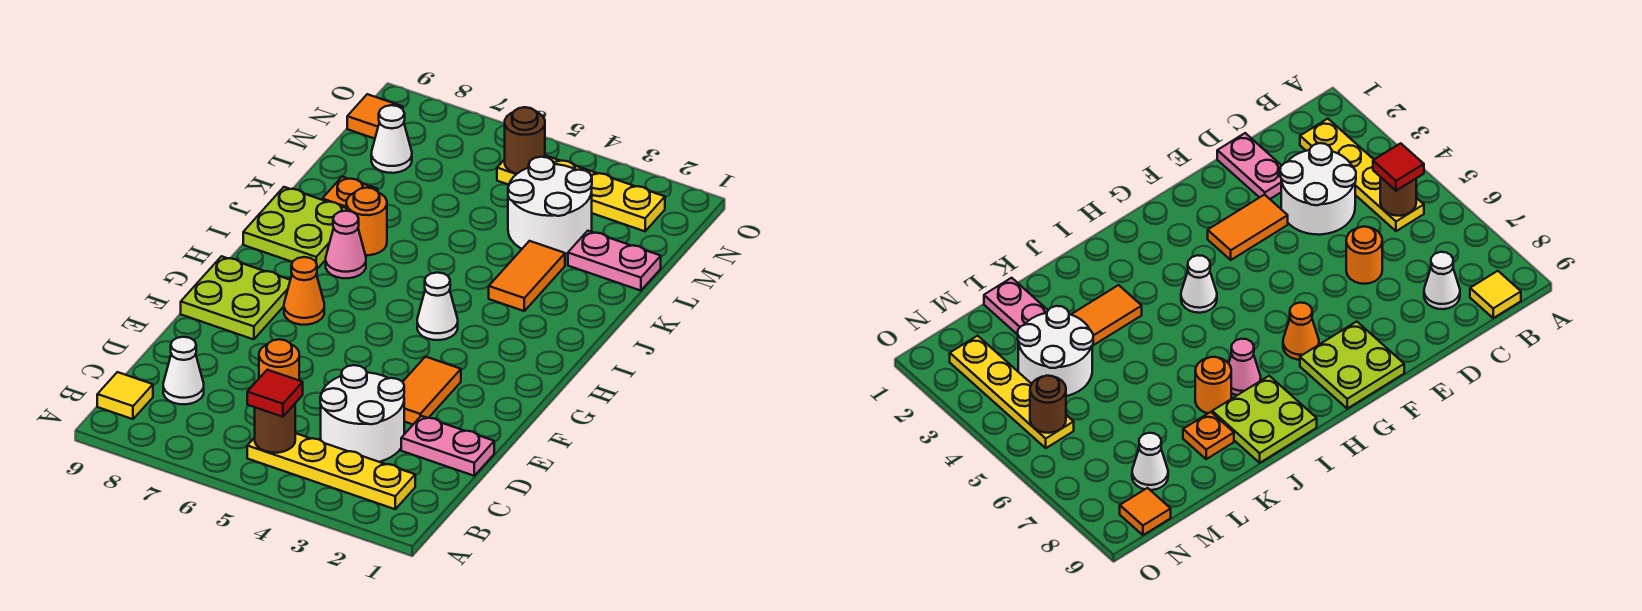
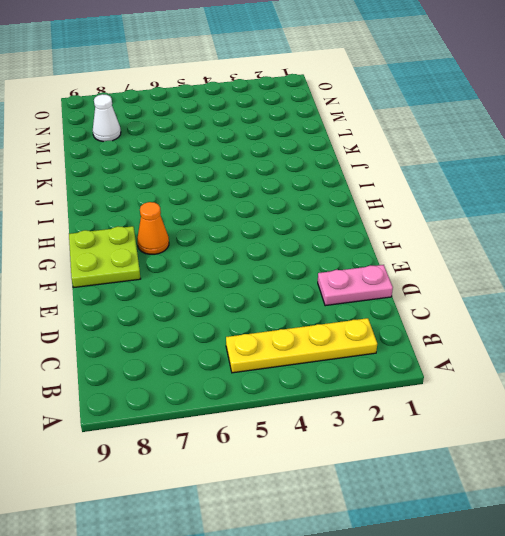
none -> yellow 1x1 tile [97,372,153,419]
none -> white 2x2 round brick [320,365,404,462]
none -> white 1x1 cone [163,337,204,404]

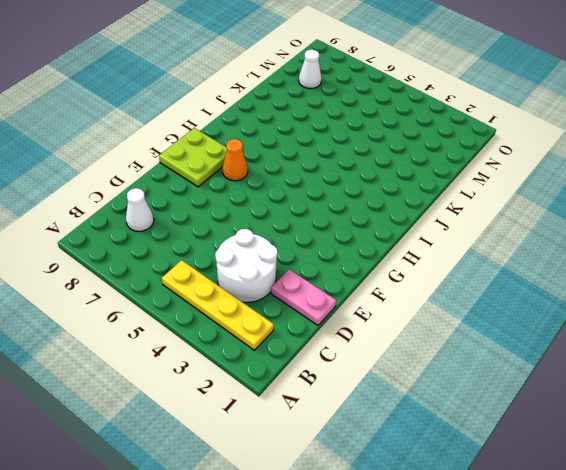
none -> yellow 1x1 tile [97,372,153,419]
none -> orange 1x1 round brick [259,339,299,380]
none -> orange 1x2 tile [403,357,461,424]

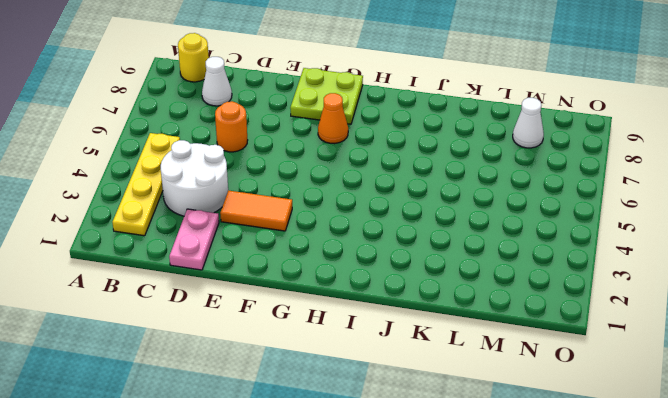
yellow 1x1 round brick [178,33,209,82] -> yellow 1x1 tile [97,372,153,419]
none -> white 1x1 cone [417,273,458,340]
none -> pink 1x1 cone [326,211,366,278]
none -> lime 2x2 plate [243,187,346,269]

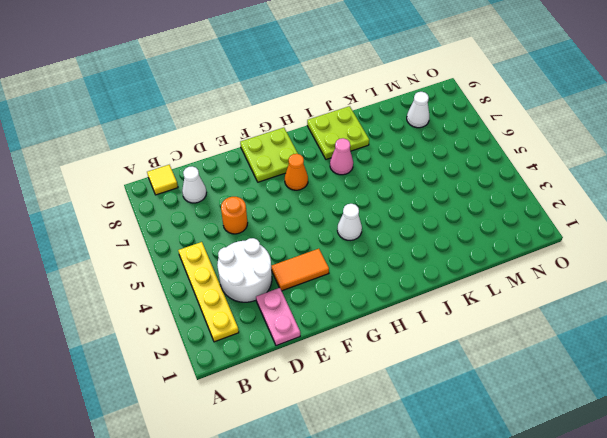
none -> orange 1x2 tile [489,241,565,311]
none -> orange 1x1 round brick [346,188,387,255]
none -> orange 1x1 plate [322,177,378,208]

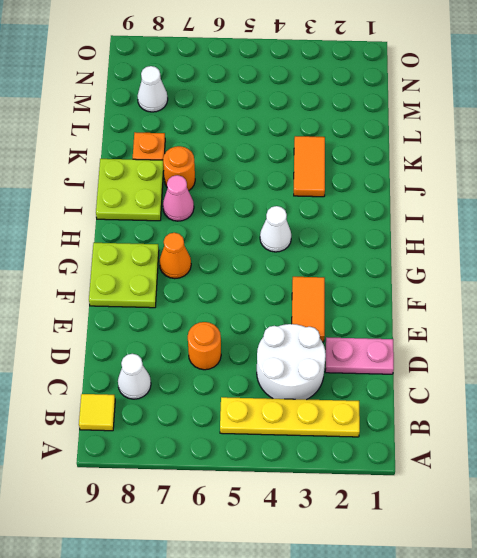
none -> pink 1x2 plate [568,231,661,291]
none -> white 2x2 round brick [508,157,592,254]
none -> yellow 1x4 plate [497,155,665,231]

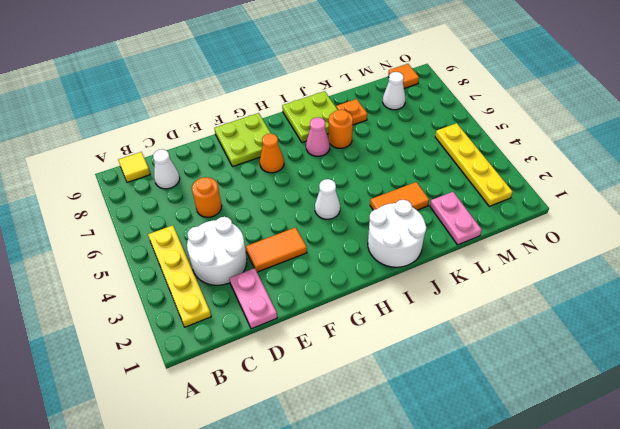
white 2x2 round brick [368,200,426,267] -> white 2x2 round brick moved to [508,157,592,254]
none -> brown 1x1 round brick [255,404,295,453]
none -> brown 1x1 round brick [505,107,545,174]
none -> red 1x1 tile [247,370,303,417]

